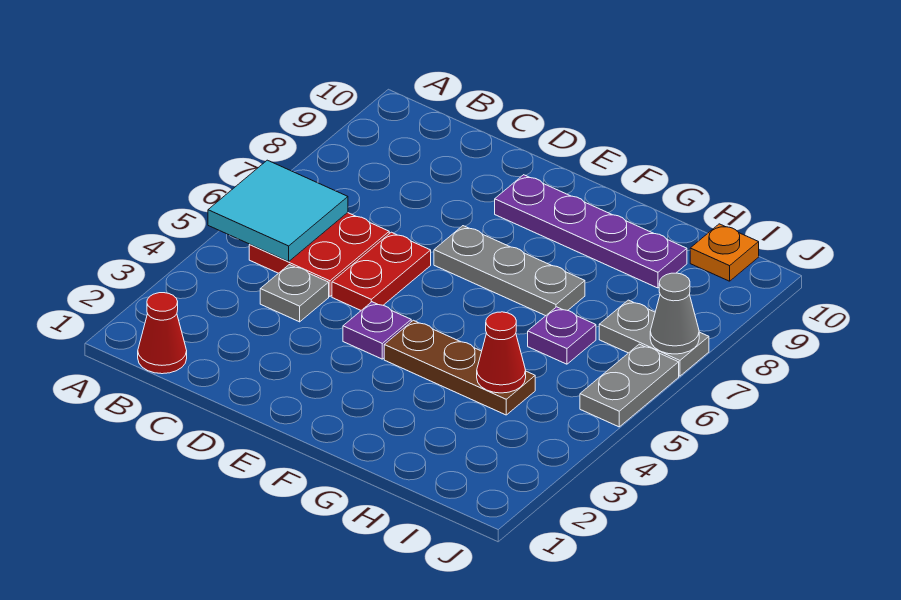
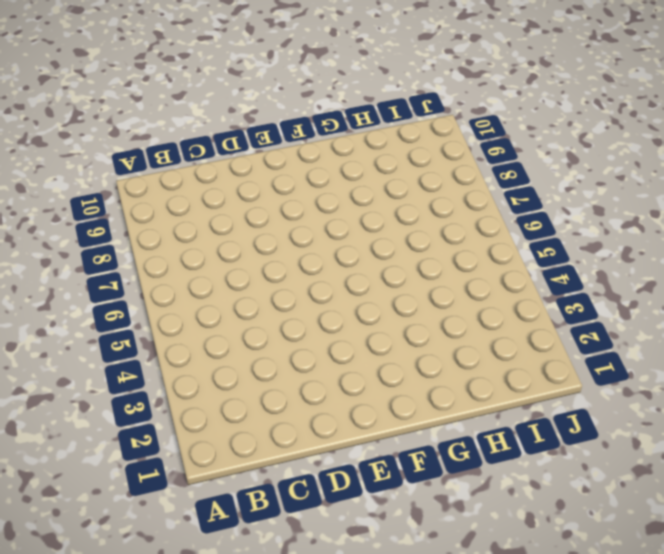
none -> red 1x1 cone [138,293,187,374]
none -> red 2x2 plate [249,213,389,296]
none -> grey 1x1 plate [260,265,329,322]

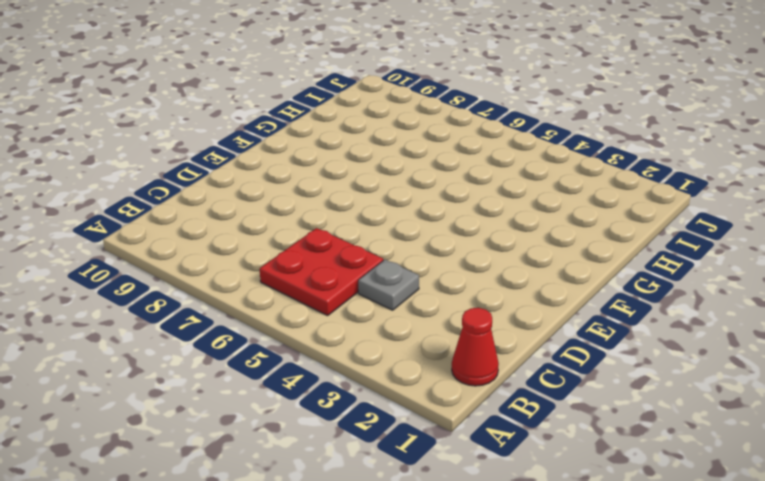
none -> red 1x2 plate [332,232,431,310]
none -> purple 1x1 plate [343,302,411,359]
none -> grey 1x3 plate [434,226,585,316]

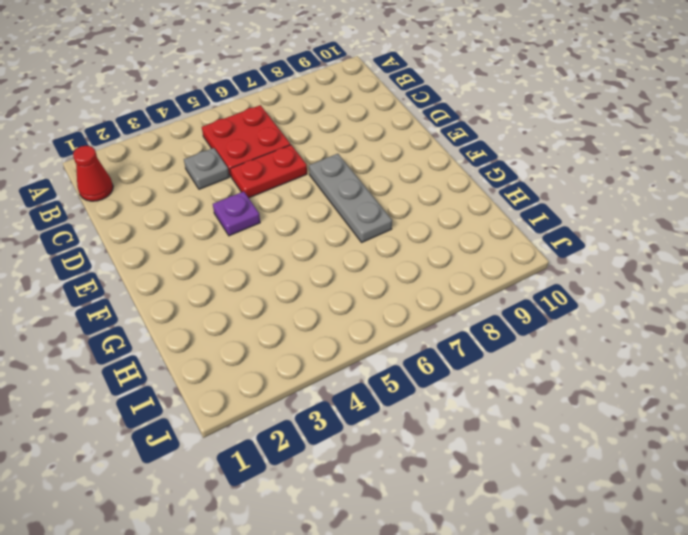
none -> purple 1x4 plate [495,175,687,288]
none -> brown 1x3 plate [384,320,535,415]
none -> purple 1x1 plate [528,307,596,364]

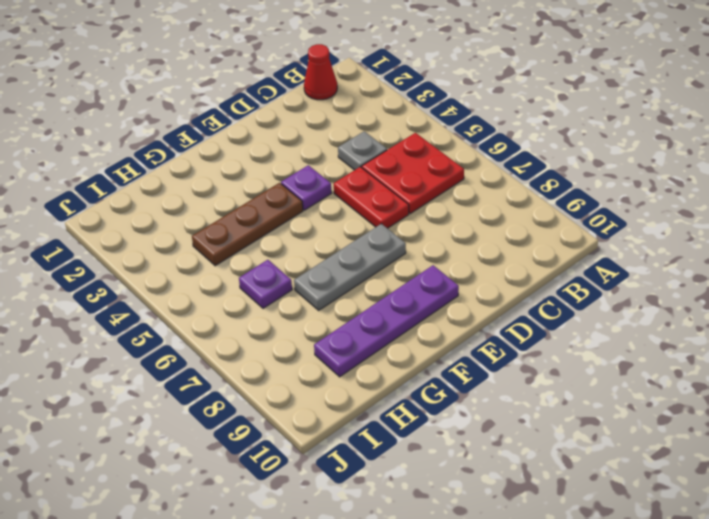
none -> grey 1x2 plate [599,300,709,376]
none -> orange 1x1 plate [690,224,759,281]
none -> grey 1x2 plate [580,344,679,427]

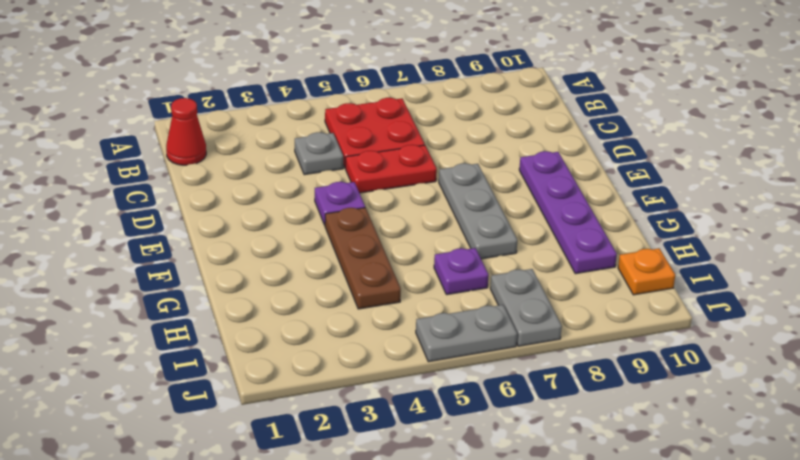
none -> cyan 2x2 tile [208,160,348,262]
none -> red 1x1 cone [477,312,526,393]
none -> grey 1x1 cone [650,273,699,354]

